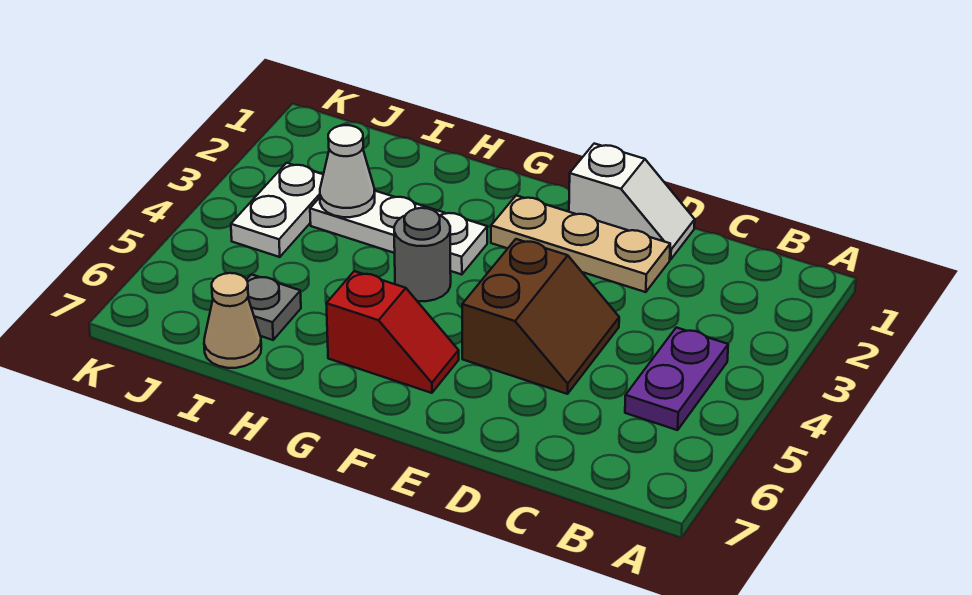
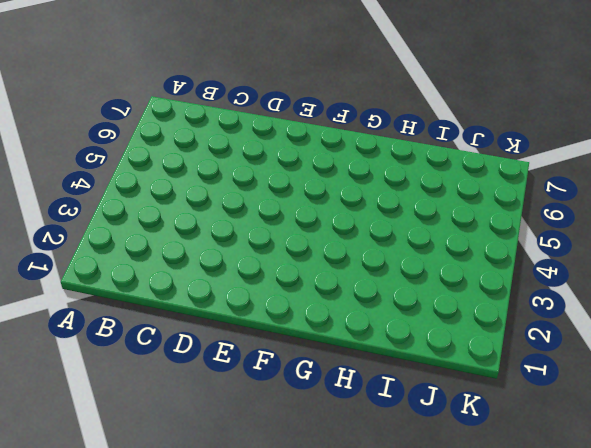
none -> purple 1x2 plate [625,327,728,430]
none -> white 1x2 slope [569,144,695,260]

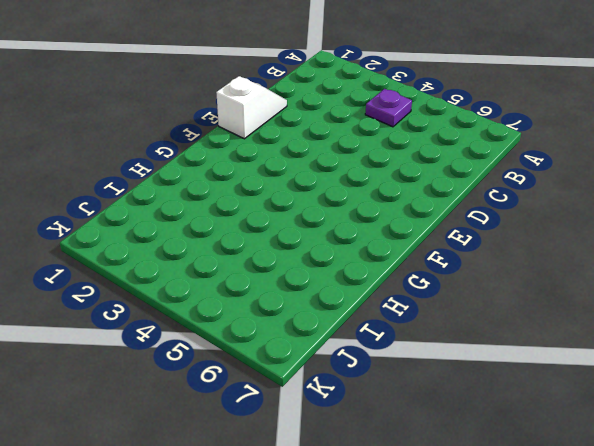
purple 1x1 plate [365,89,412,127] -> purple 1x2 plate [625,327,728,430]
none -> tan 1x3 plate [491,195,670,292]
none -> brown 2x2 slope [462,239,619,394]

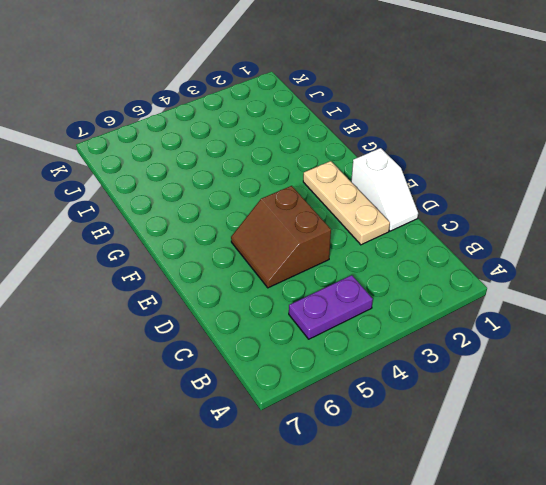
brown 2x2 slope [231,186,331,288] -> brown 2x2 slope turned to [462,239,619,394]
none -> red 1x2 slope [326,271,459,393]
none -> white 1x3 plate [310,191,487,275]

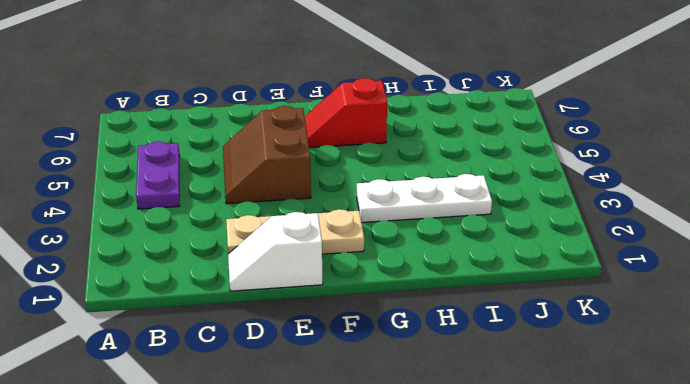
none -> grey 1x1 round brick [394,208,451,301]
none -> grey 1x1 plate [247,274,301,340]

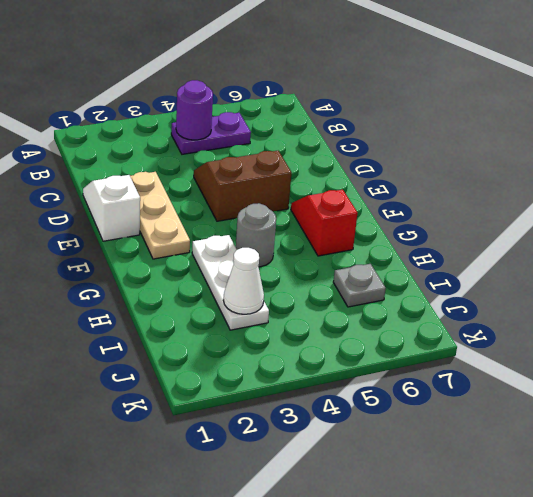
purple 1x1 round brick [176,80,213,140] -> none
none -> tan 1x1 cone [204,273,261,368]
none -> white 1x2 plate [231,163,323,257]

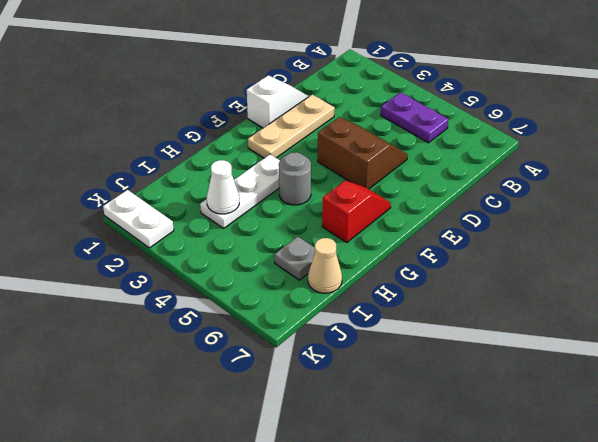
white 1x2 plate [103,190,174,248] -> white 1x2 plate moved to [231,163,323,257]

